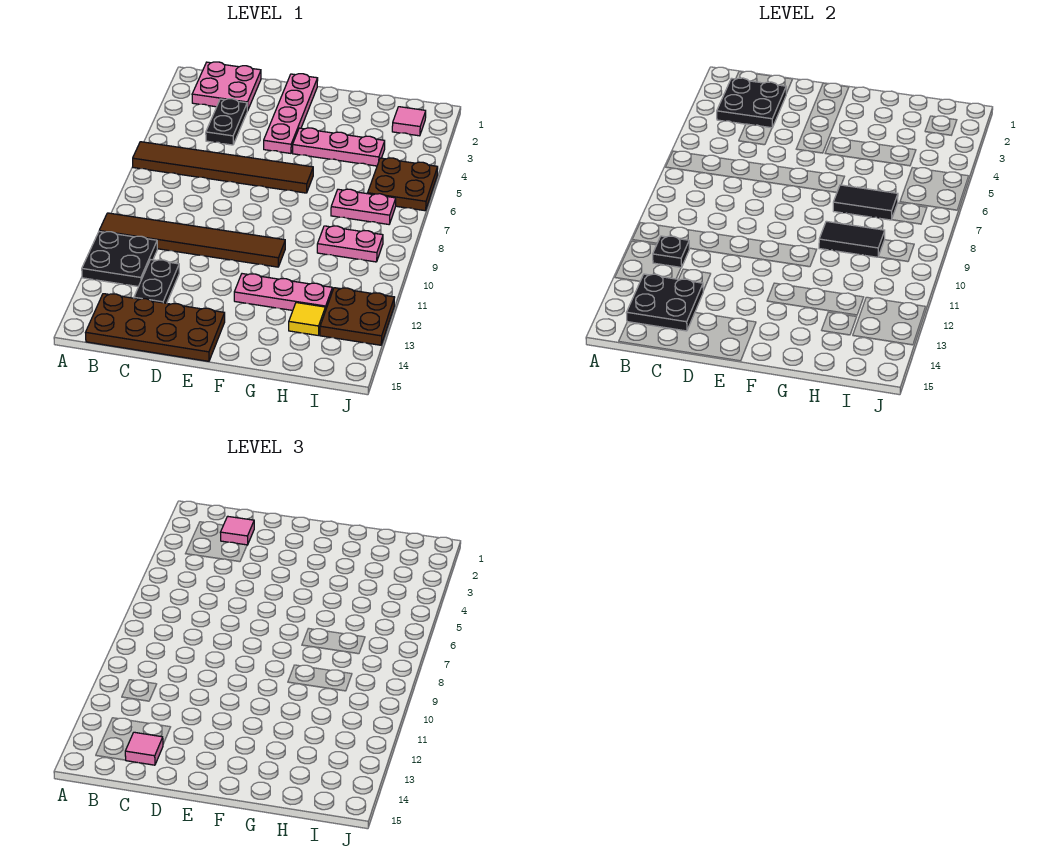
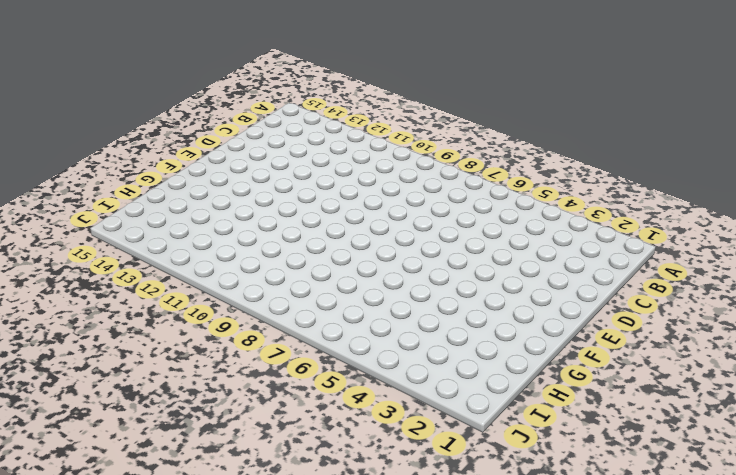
none -> brown 1x6 tile [133,142,313,193]
none -> brown 1x6 tile [99,213,285,267]
none -> black 2x2 plate [82,232,157,287]

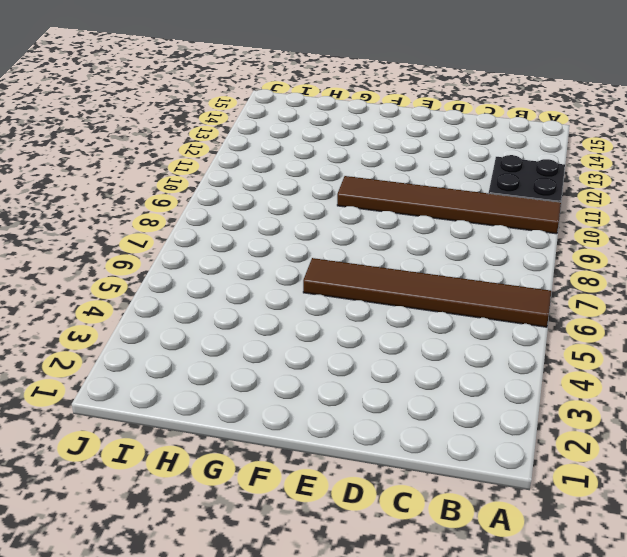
none -> pink 2x2 plate [192,62,261,111]
none -> brown 2x4 plate [85,294,225,361]
none -> black 1x2 plate [206,99,247,145]

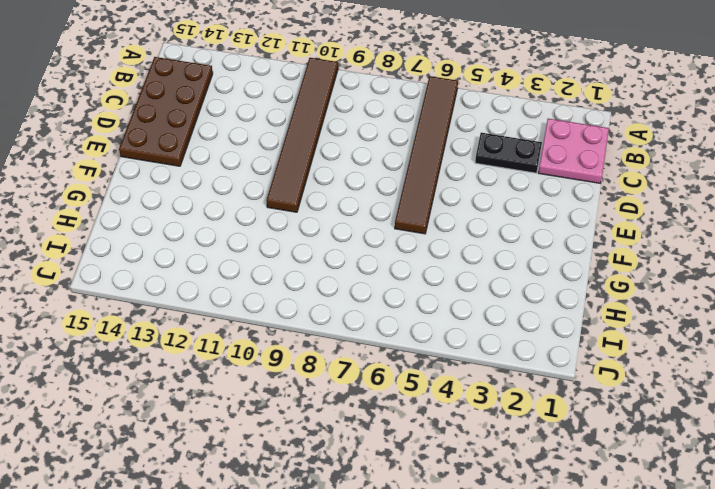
none -> black 2x2 plate [82,232,157,287]
none -> black 1x2 plate [134,260,179,303]
none -> pink 1x4 plate [264,74,318,153]

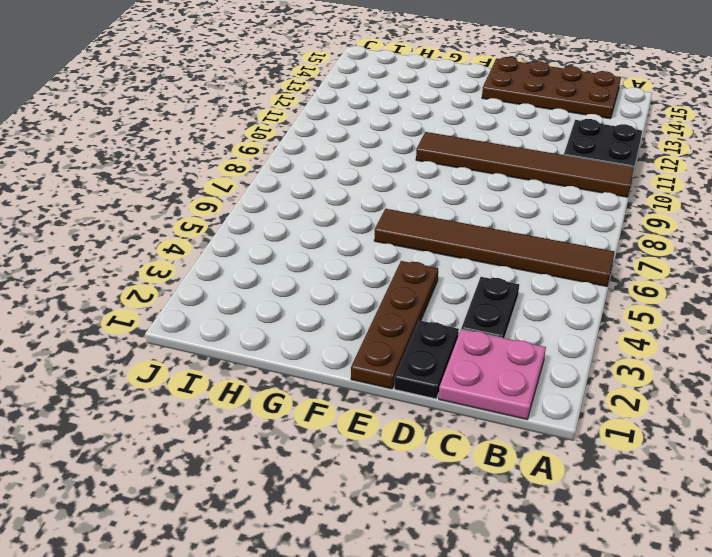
black 1x2 plate [394,320,459,399] -> black 1x2 plate moved to [134,260,179,303]
brown 1x4 plate [351,261,438,389] -> pink 1x4 plate [264,74,318,153]
none -> pink 1x3 plate [293,128,385,166]
none -> pink 1x3 plate [234,274,332,311]
none -> pink 1x2 plate [331,189,396,224]

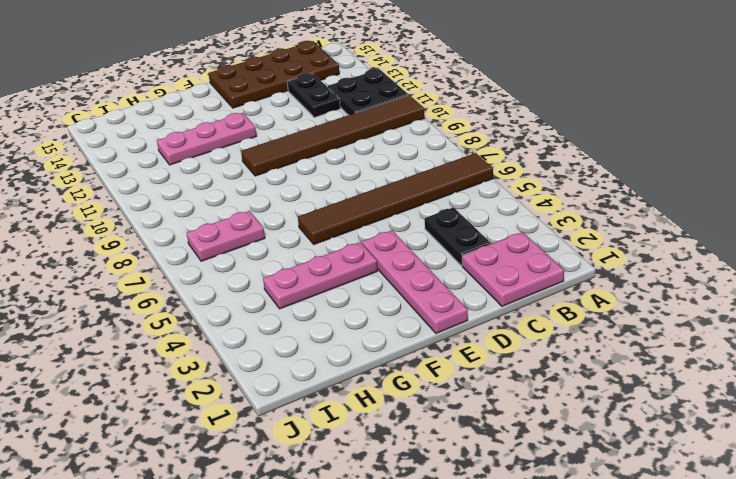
none -> pink 1x2 plate [317,226,383,262]
none -> yellow 1x1 tile [289,303,325,335]
none -> pink 1x1 tile [392,107,426,136]

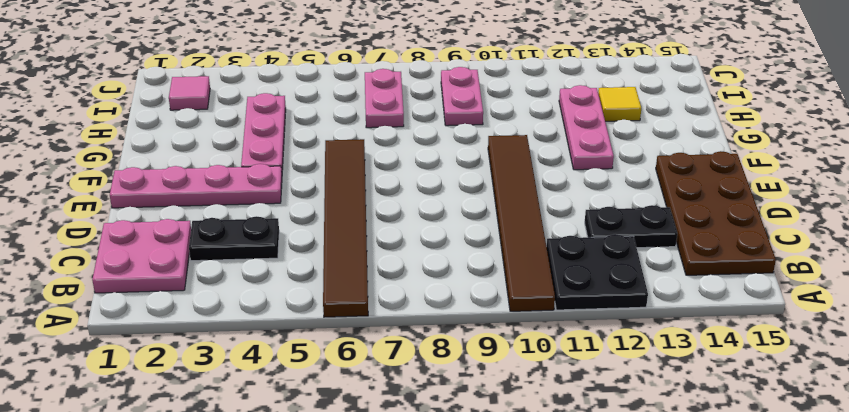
none -> brown 2x2 plate [368,158,438,211]
none -> brown 2x2 plate [320,288,395,345]
none -> black 2x2 plate [717,78,786,128]

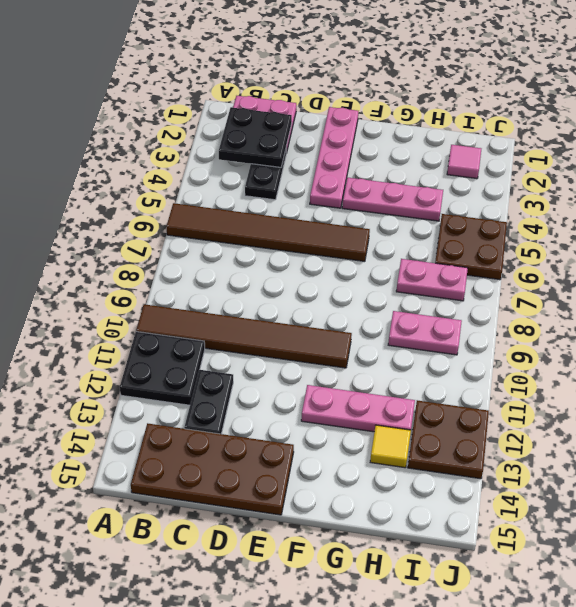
none -> black 1x1 plate [653,236,689,268]
none -> black 2x2 plate [626,274,703,331]
none -> black 1x2 tile [833,185,898,220]

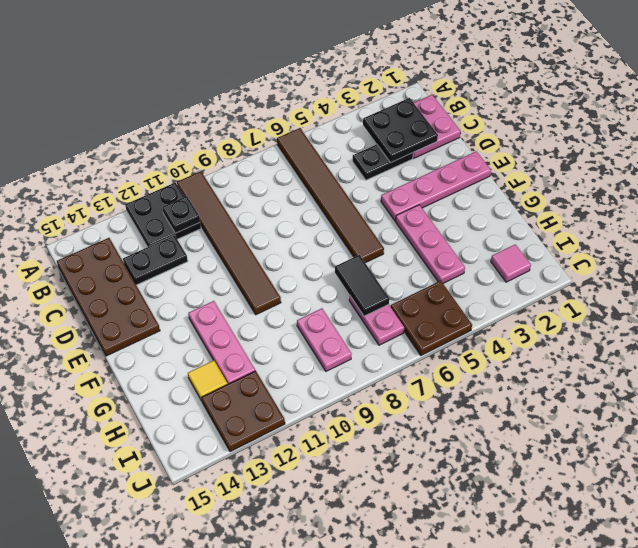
none -> black 2x2 plate [626,274,703,331]
none -> black 1x2 tile [819,221,885,257]
none -> pink 1x1 tile [220,516,254,545]

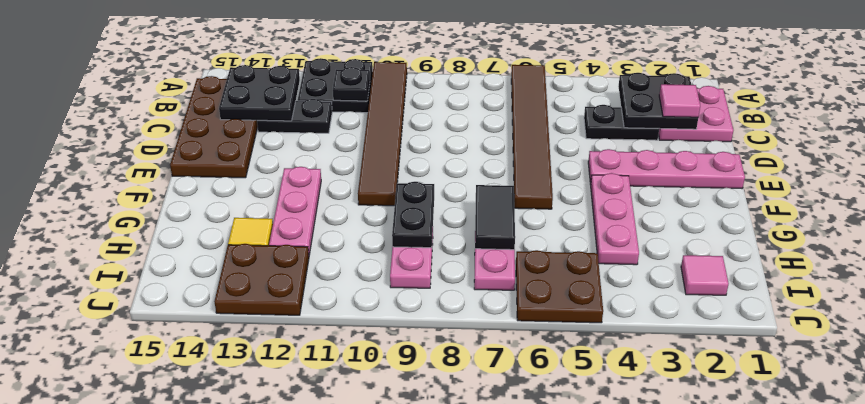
black 1x2 plate [392,182,434,248] -> black 1x2 tile [819,221,885,257]
none -> pink 1x1 tile [125,732,163,765]

